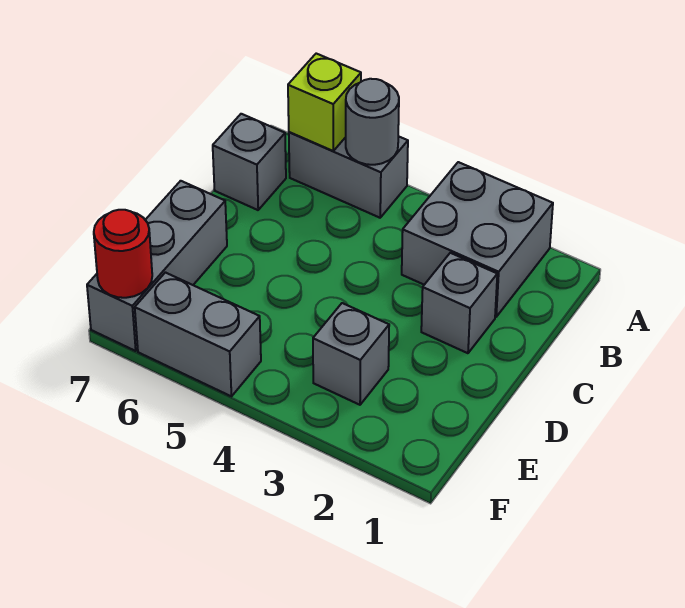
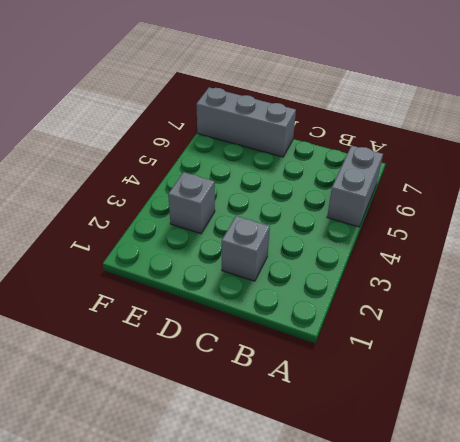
none -> grey 2x2 brick [402,162,553,317]
none -> grey 1x1 brick [213,114,286,210]

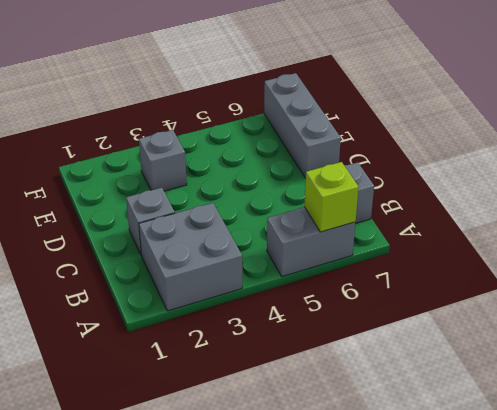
none -> grey 1x2 brick [135,272,261,396]
none -> grey 1x1 round brick [346,79,399,165]

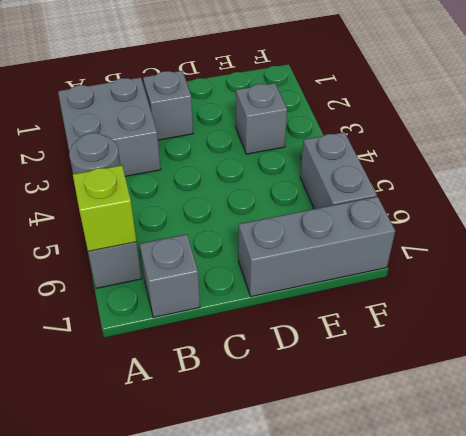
none -> red 1x1 round brick [94,210,152,298]

